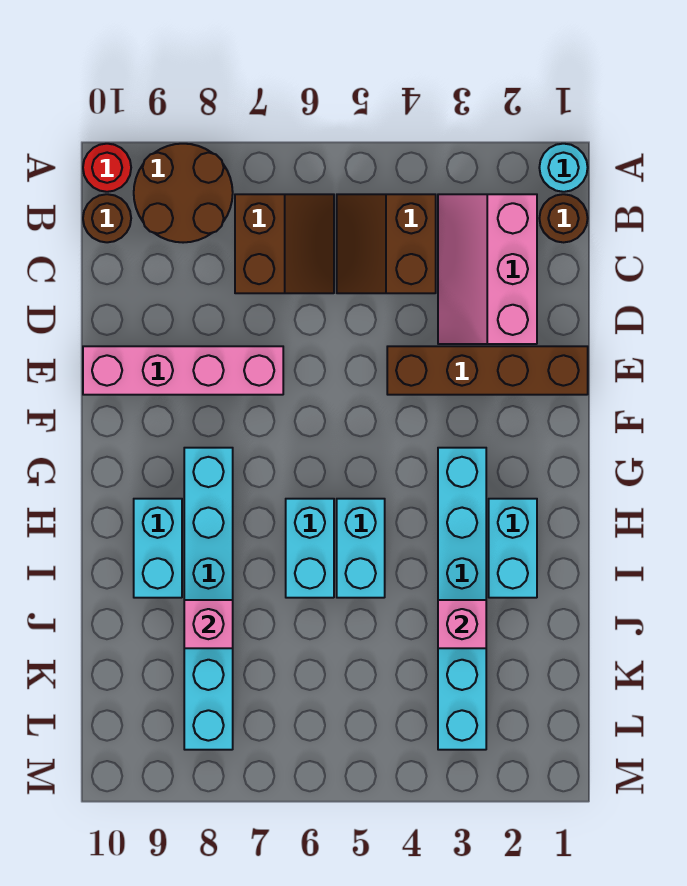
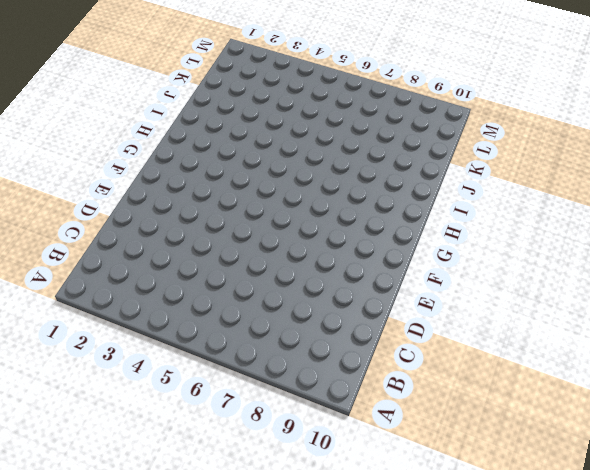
none -> cyan 1x1 round brick [539,144,588,192]
none -> brown 2x2 round brick [134,144,233,243]
none -> red 1x1 round brick [83,144,131,192]

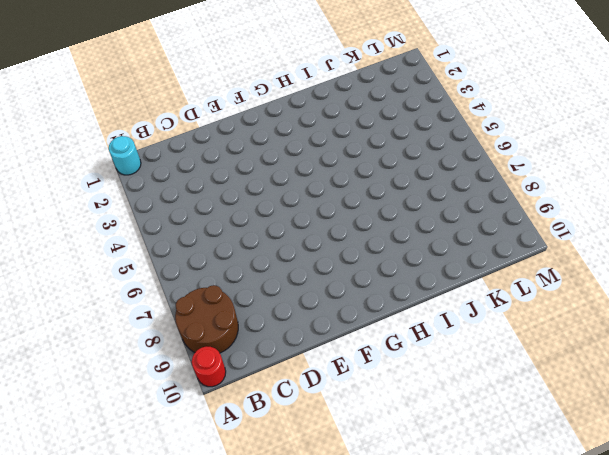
none -> brown 1x1 round brick [539,194,588,242]
none -> pink 2x3 slope [438,194,537,344]
none -> brown 2x2 slope [337,194,436,293]

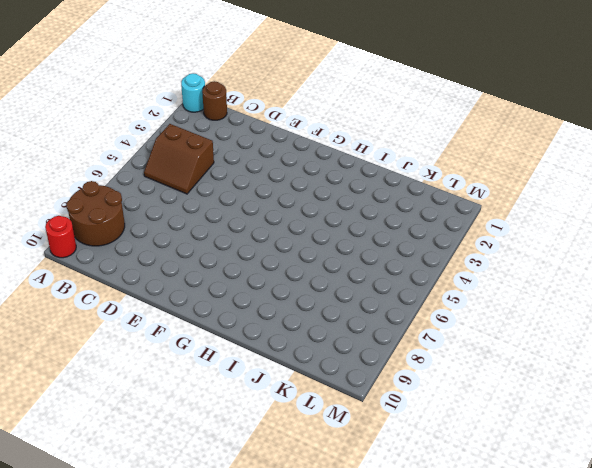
none -> pink 2x3 slope [438,194,537,344]
none -> brown 2x2 slope [235,194,334,293]
none -> brown 1x1 round brick [83,194,131,242]

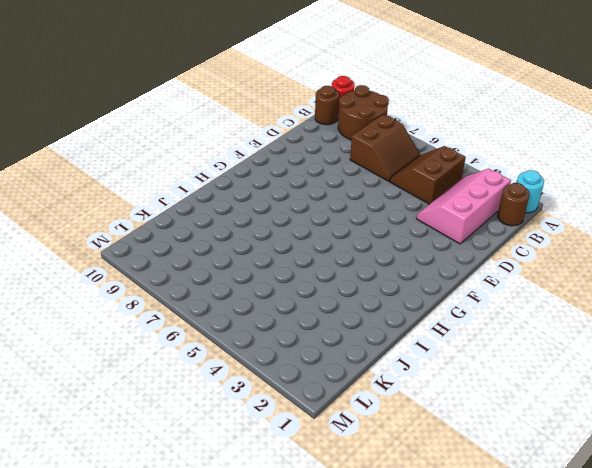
none -> brown 1x4 brick [387,346,588,395]
none -> pink 1x4 brick [83,346,283,395]
none -> cyan 1x6 brick [438,448,486,750]

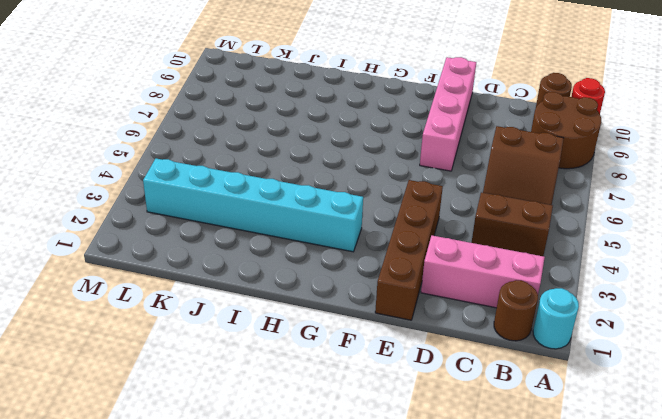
none -> cyan 1x6 brick [184,448,233,750]
none -> cyan 1x2 brick [489,499,537,598]
none -> cyan 1x2 brick [337,499,385,598]

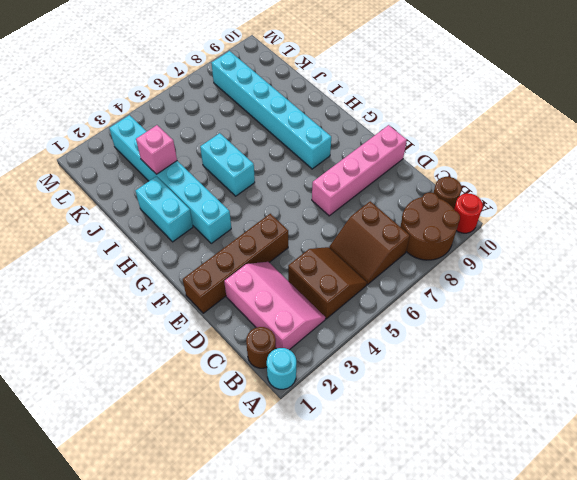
none -> cyan 1x2 brick [286,499,334,598]
none -> cyan 1x2 brick [134,499,182,598]
none -> pink 1x1 brick [184,600,233,648]

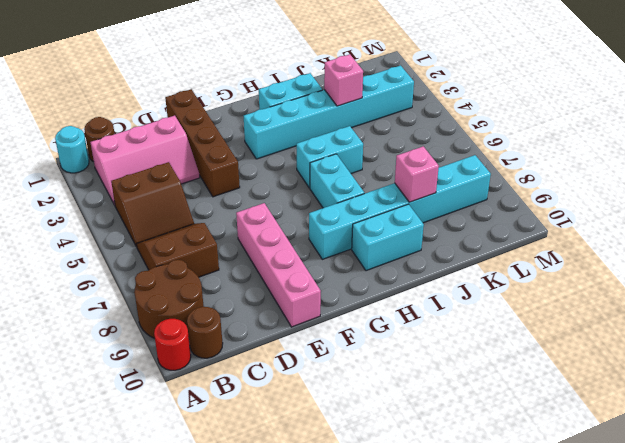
cyan 1x2 brick [310,154,364,208] -> cyan 1x2 brick turned to [286,499,334,598]

